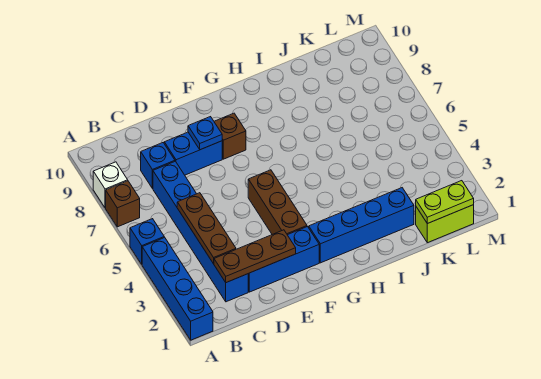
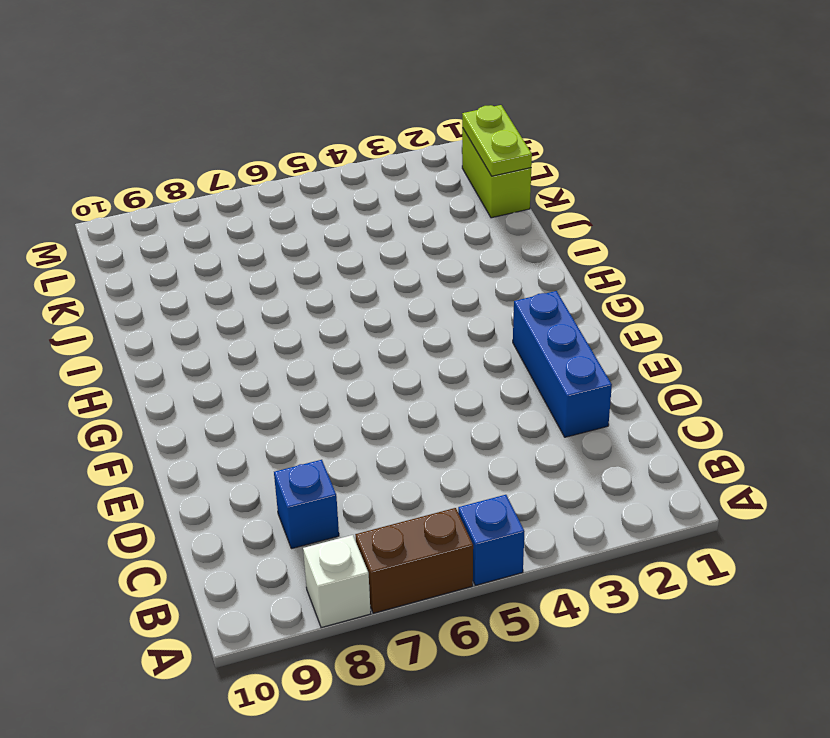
brown 1x2 brick [355,508,473,613] -> brown 1x1 brick [106,181,140,227]
none -> blue 1x4 brick [142,237,213,340]
none -> blue 1x6 brick [153,161,248,302]
none -> blue 1x2 brick [164,132,222,175]

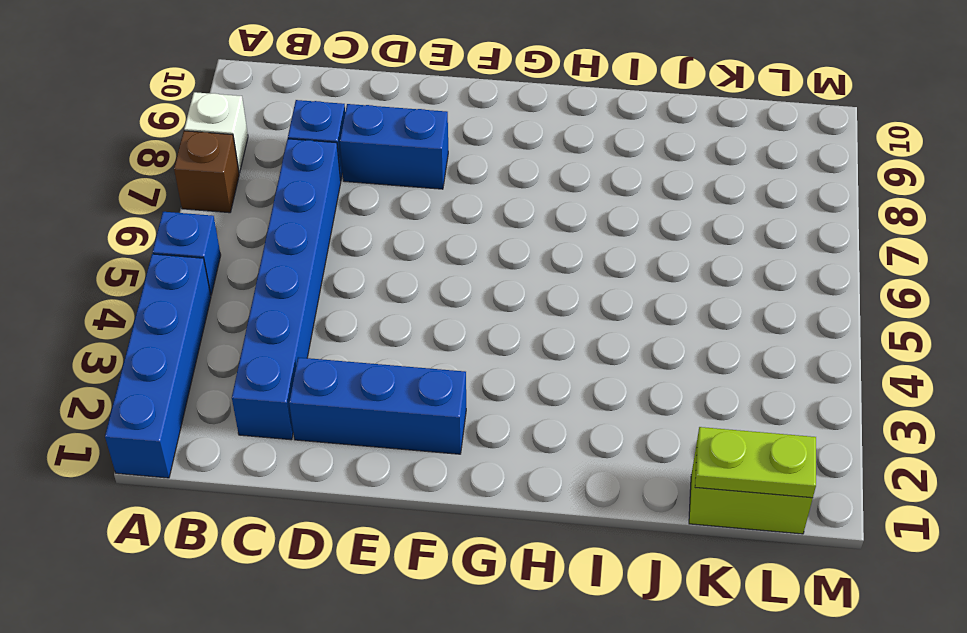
none -> brown 1x3 brick [248,170,307,235]
none -> brown 1x1 brick [214,113,246,159]
none -> blue 1x4 brick [309,188,414,263]

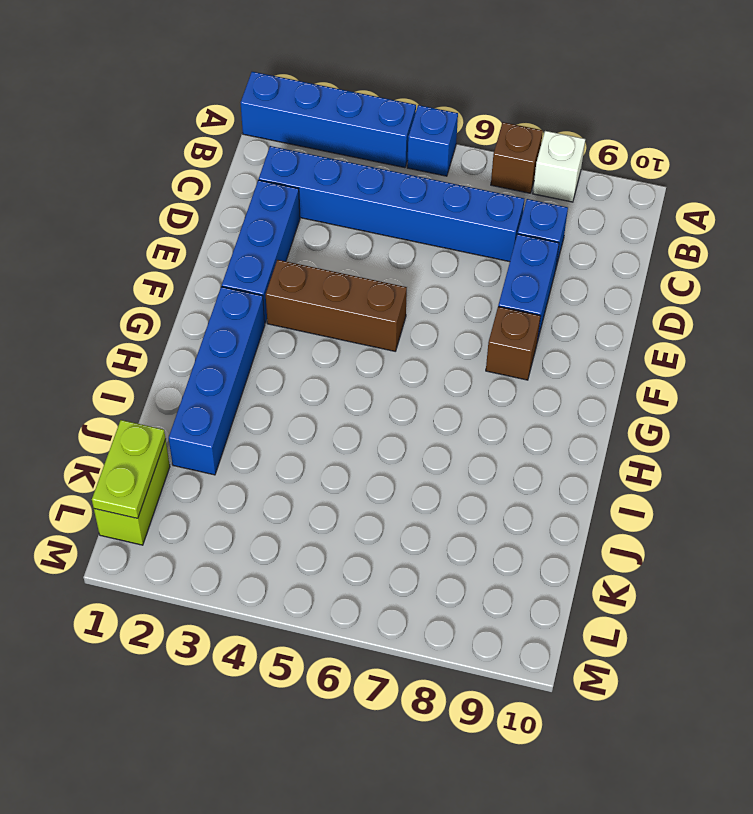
none -> brown 1x3 plate [214,230,296,283]
none -> brown 1x3 plate [177,193,236,264]
none -> blue 1x1 plate [188,117,222,150]

